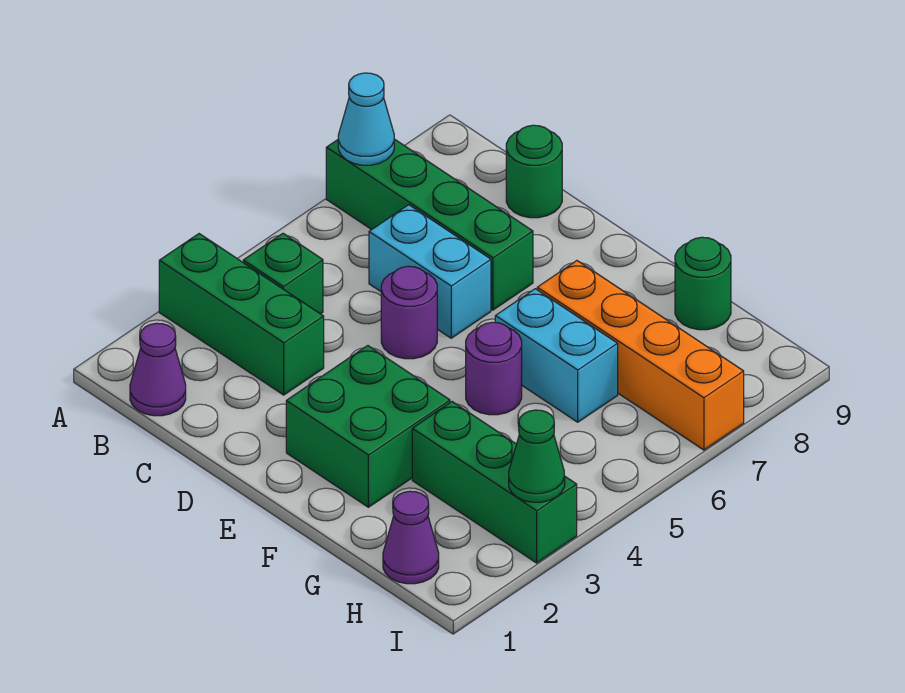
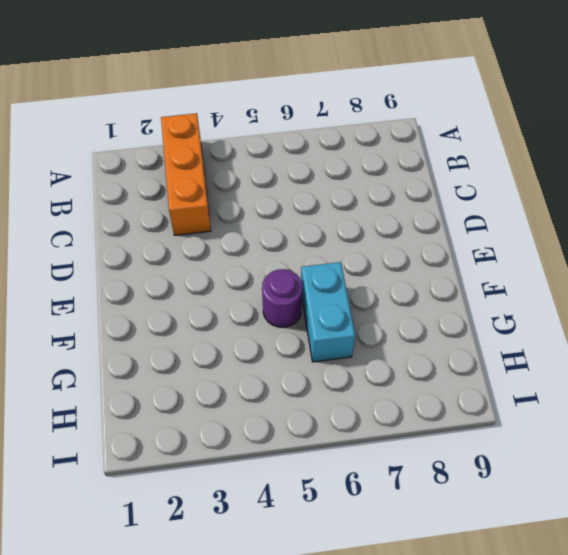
orange 1x3 brick [161,113,211,235] -> green 1x3 brick [159,234,324,395]
none -> green 1x4 brick [326,139,533,310]
none -> purple 1x1 cone [130,323,186,416]
none -> green 1x1 brick [243,233,323,314]

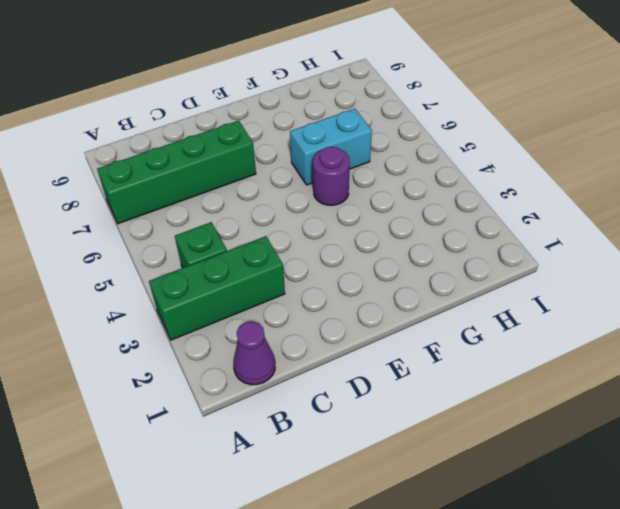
none -> cyan 1x2 brick [369,205,491,338]
none -> green 1x1 round brick [506,125,562,218]
none -> purple 1x1 round brick [381,266,437,359]

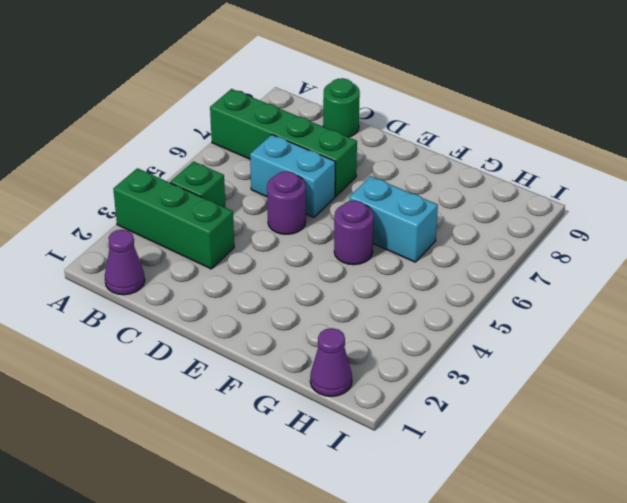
none -> green 2x2 brick [286,346,450,507]
none -> orange 1x4 brick [537,261,744,450]
none -> green 1x3 brick [412,402,577,563]

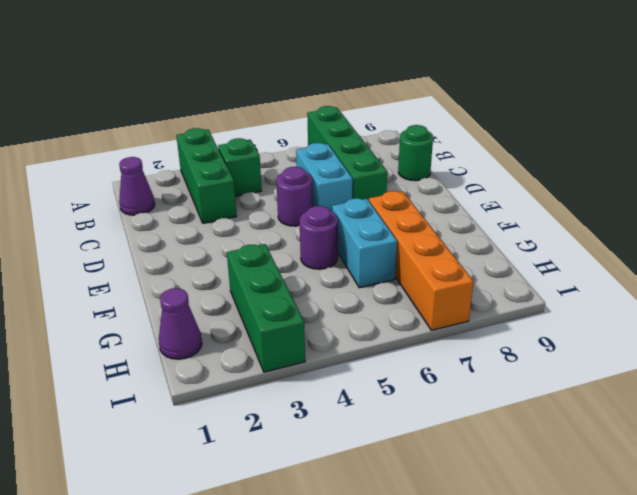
none -> green 2x2 brick [286,346,450,507]
none -> green 1x1 round brick [675,237,731,330]
none -> cyan 1x1 cone [338,73,394,165]

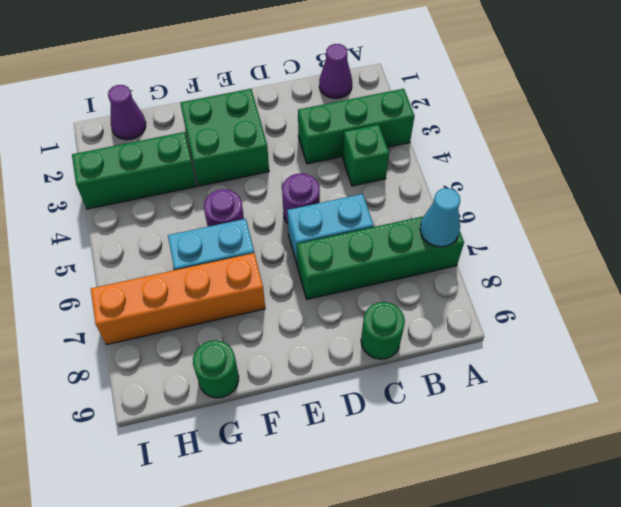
none -> green 1x1 cone [509,410,565,502]

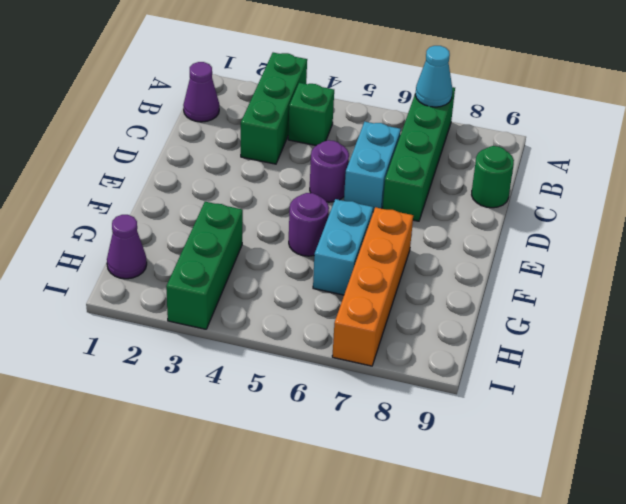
none -> green 2x2 brick [286,346,450,507]
none -> green 1x1 round brick [675,237,731,330]
none -> green 1x1 cone [509,410,565,502]

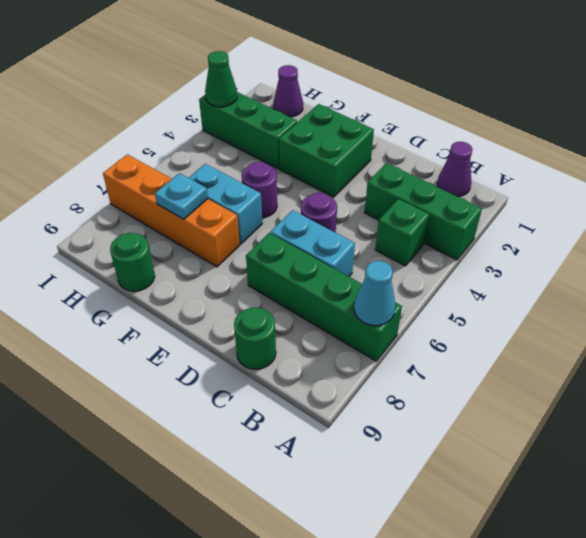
cyan 1x1 plate [155,173,208,219] -> none

